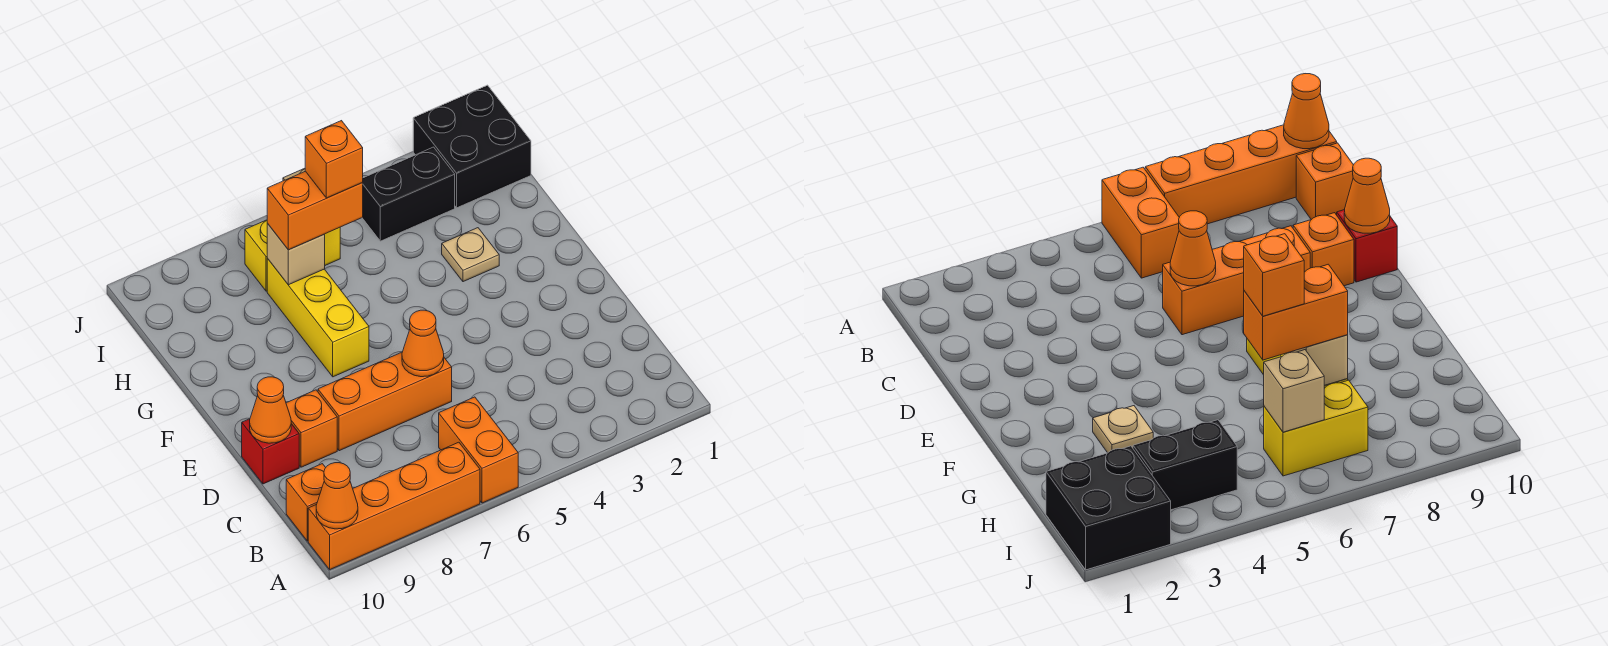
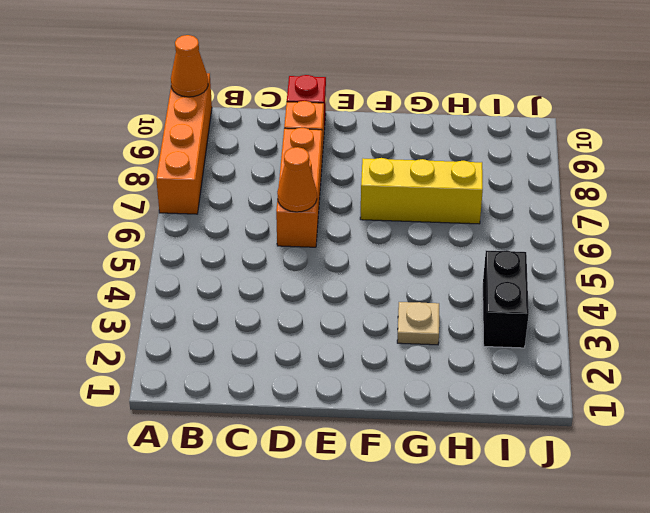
none -> orange 1x2 brick [439,397,518,503]
none -> orange 1x1 brick [286,464,326,541]
none -> black 2x2 brick [413,85,531,208]

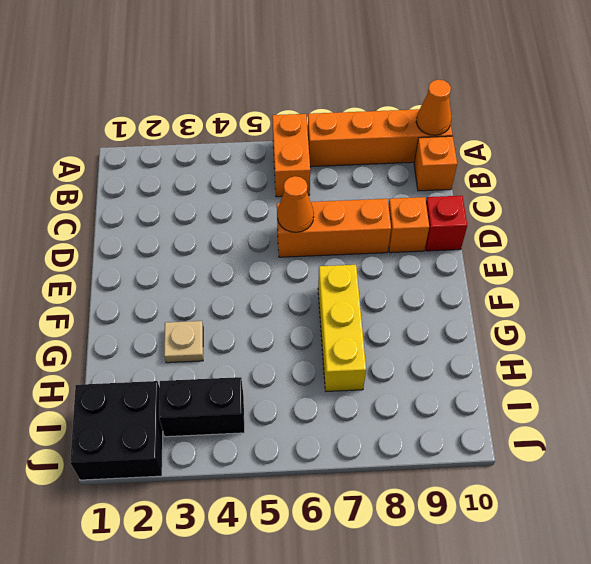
none -> yellow 1x2 brick [245,220,340,291]
none -> orange 1x1 cone [250,377,291,443]
none -> tan 1x1 brick [267,223,325,285]

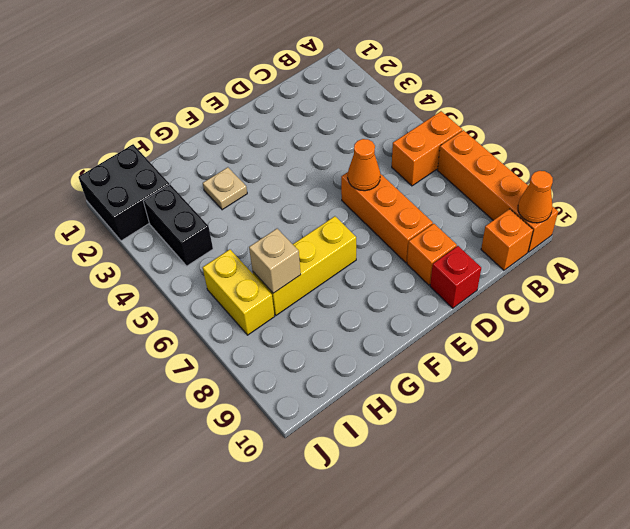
none -> orange 1x1 cone [250,377,291,443]
none -> tan 1x1 brick [1264,350,1324,432]
none -> orange 1x2 brick [267,171,363,250]

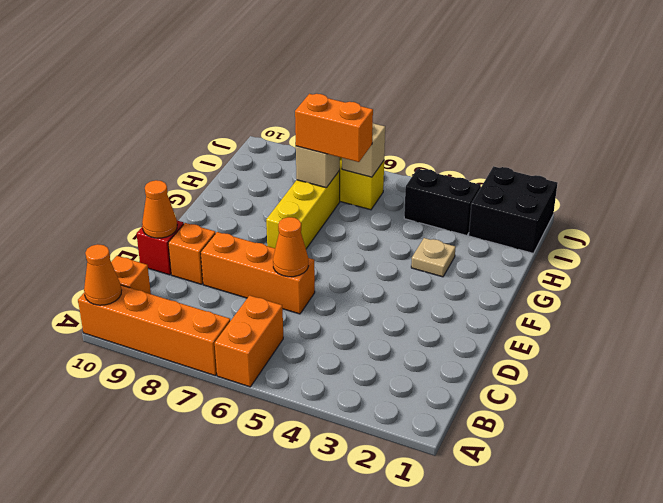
none -> orange 1x1 brick [305,121,363,198]

